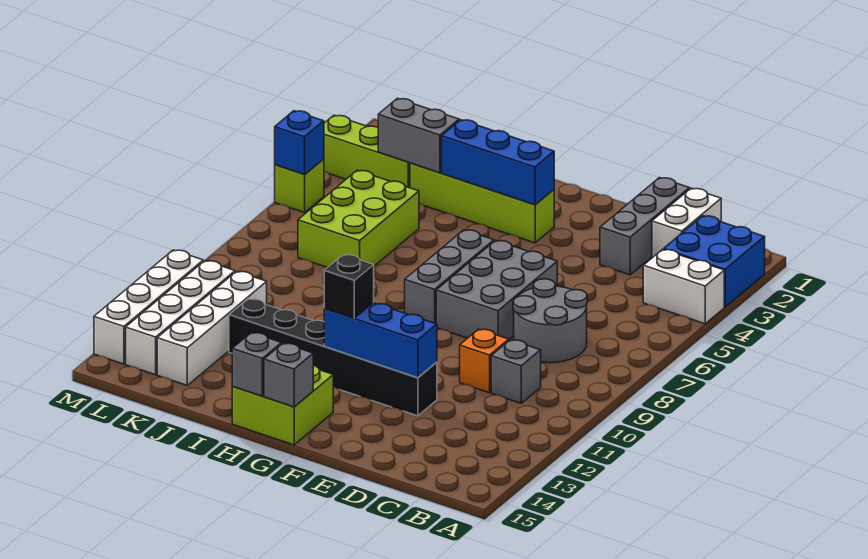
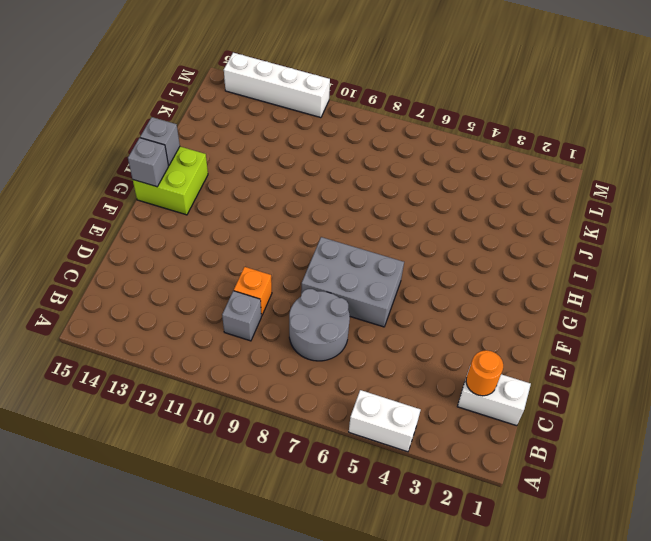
white 1x2 brick [349,390,421,452] -> white 1x2 brick turned to [643,249,724,324]
orange 1x1 round brick [466,350,503,396] -> none
none -> blue 2x2 brick [664,216,765,307]
none -> grey 1x3 brick [600,178,690,275]
none -> black 1x6 brick [229,299,437,416]

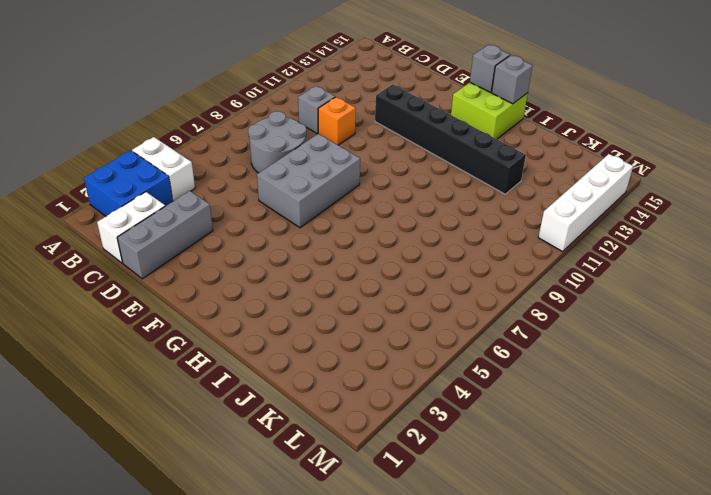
none -> lime 1x4 brick [410,163,554,243]
none -> grey 1x3 brick [405,230,494,324]
none -> lime 2x3 brick [298,170,419,268]

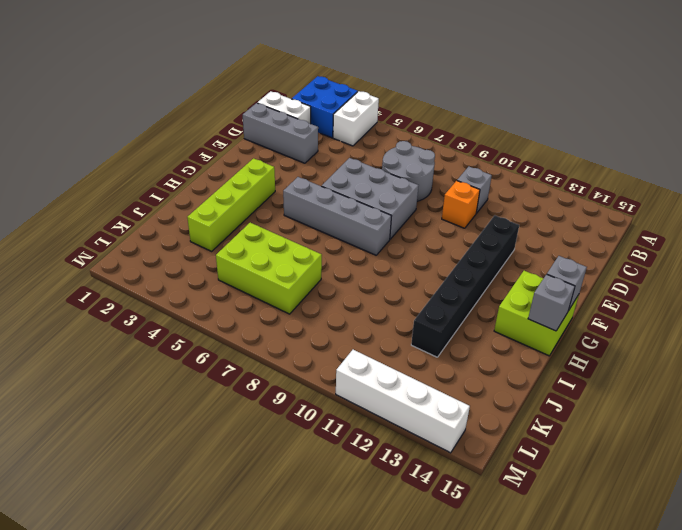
grey 1x4 brick [283,177,391,255] -> grey 1x3 brick [405,230,494,324]
none -> lime 1x3 brick [324,115,410,188]
none -> white 1x4 brick [157,271,267,385]
none -> white 1x4 brick [126,261,235,375]

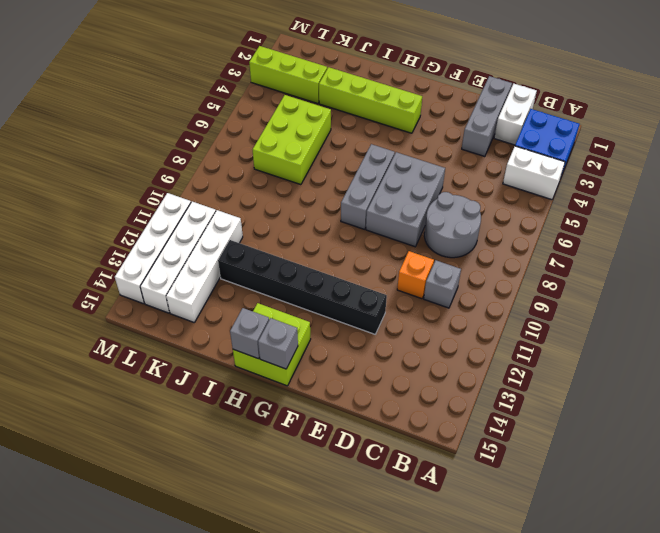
none -> lime 1x1 brick [275,159,324,213]
none -> blue 1x3 brick [324,303,437,378]
none -> blue 1x3 brick [442,120,554,205]

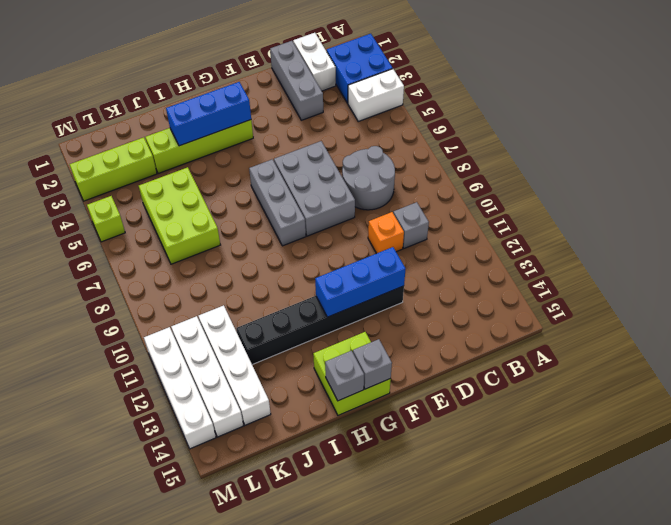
none -> grey 1x2 brick [378,98,459,173]
none -> blue 1x1 brick [275,111,324,175]
none -> black 1x1 brick [324,255,374,318]

